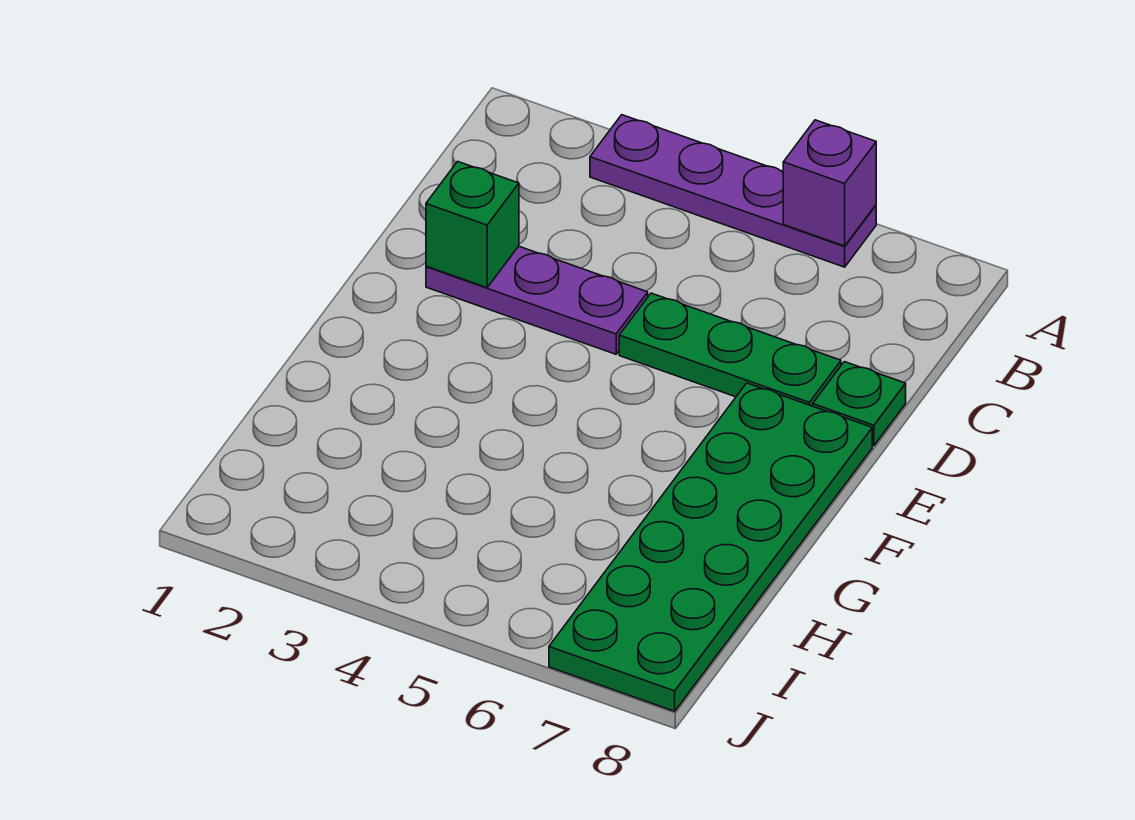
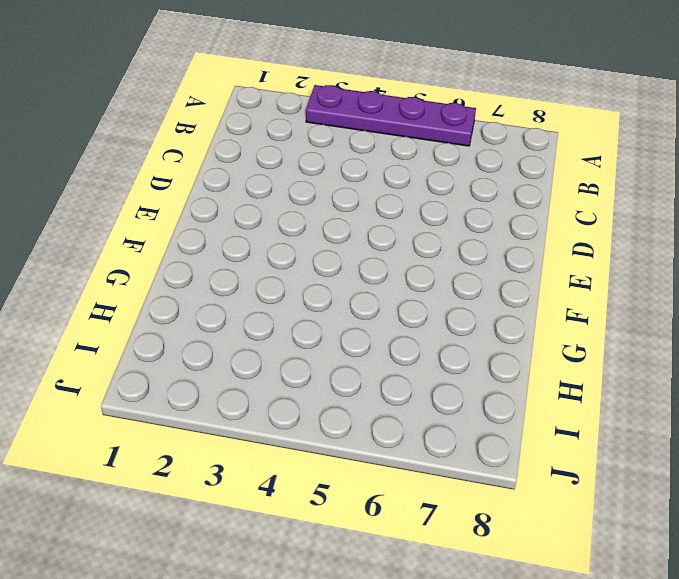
none -> purple 1x3 plate [426,246,648,354]
none -> green 1x3 plate [619,293,841,406]

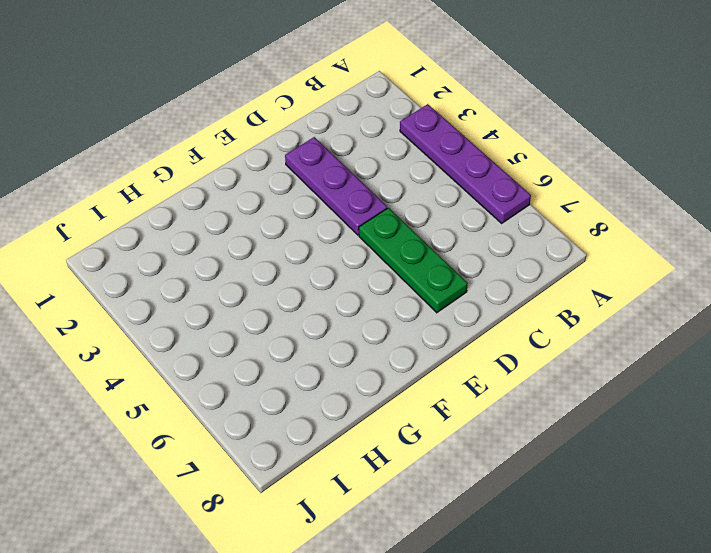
none -> green 1x1 plate [813,362,906,446]
none -> green 2x6 plate [549,383,872,711]

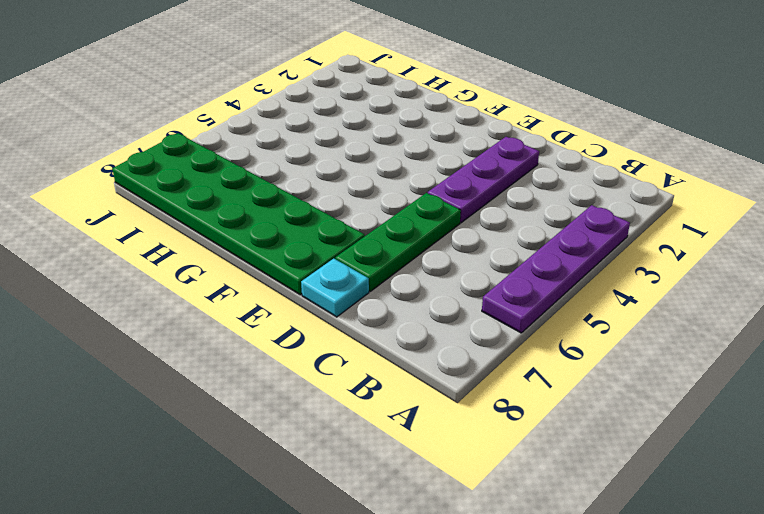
cyan 1x1 plate [301,259,369,317] -> green 1x1 plate [813,362,906,446]
none -> purple 1x1 brick [783,120,876,246]
none -> green 1x1 brick [426,161,519,288]

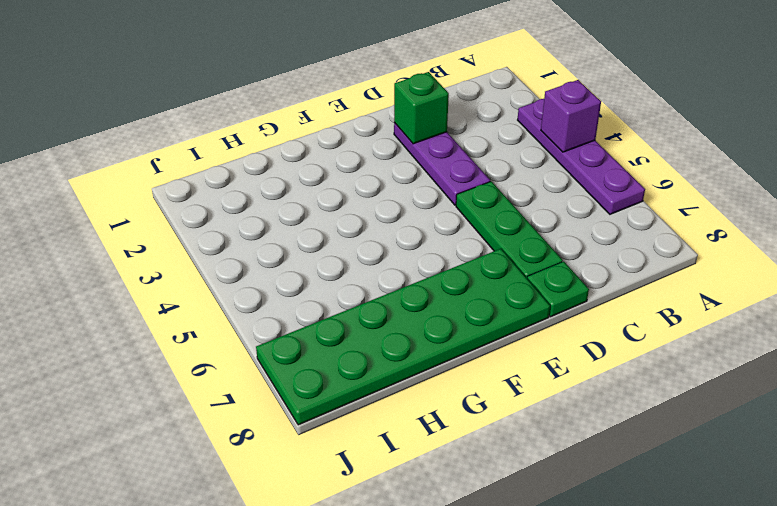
purple 1x1 brick [541,80,601,152] -> purple 1x1 brick moved to [783,120,876,246]

